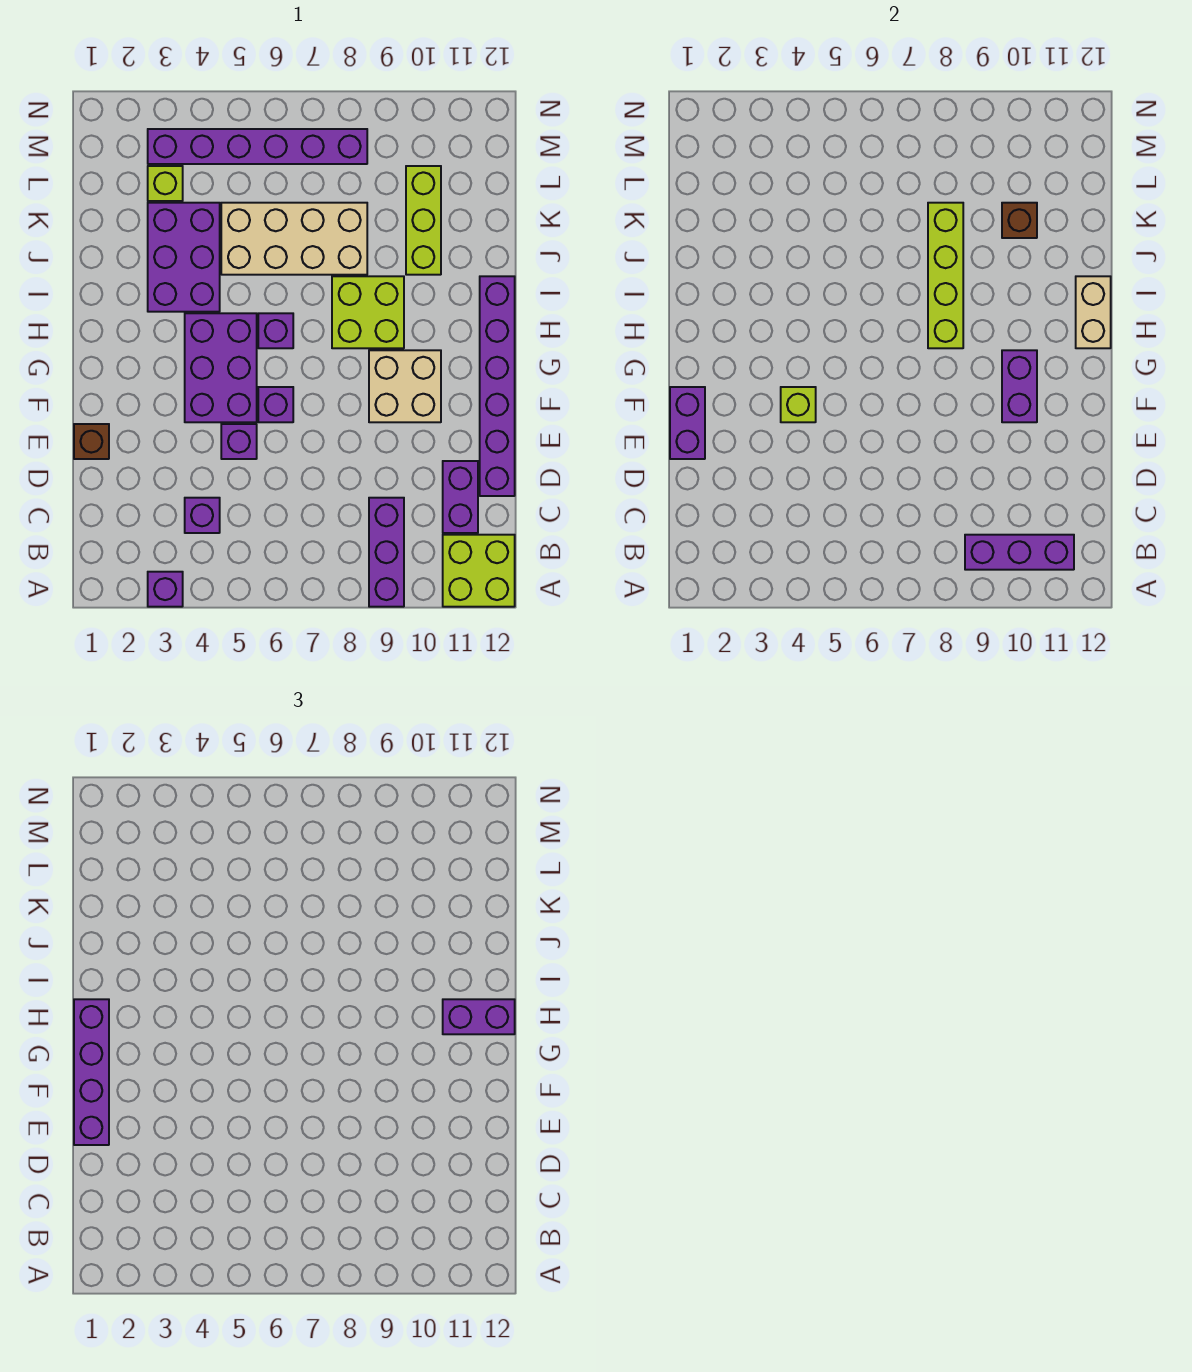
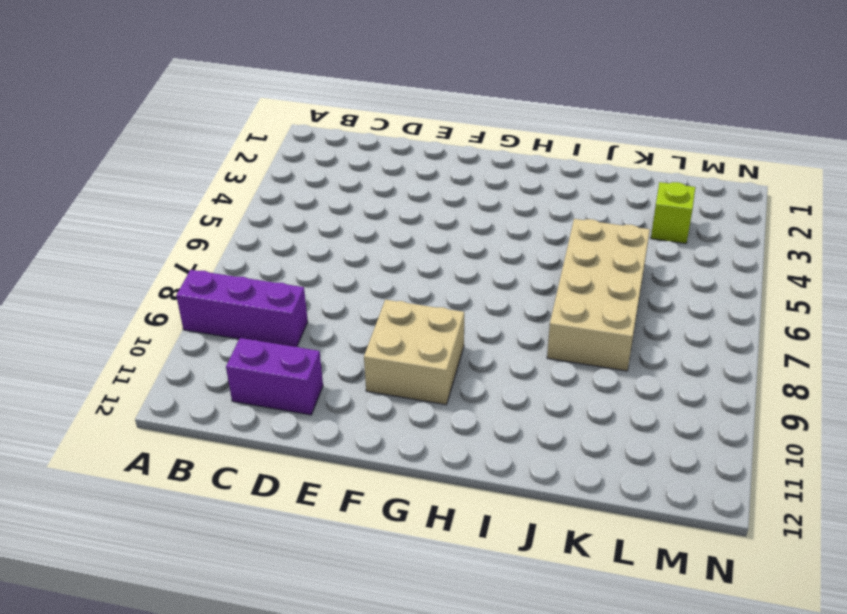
none -> purple 1x1 brick [148,572,183,607]
none -> lime 2x2 brick [443,535,515,607]
none -> purple 1x1 brick [185,498,220,533]

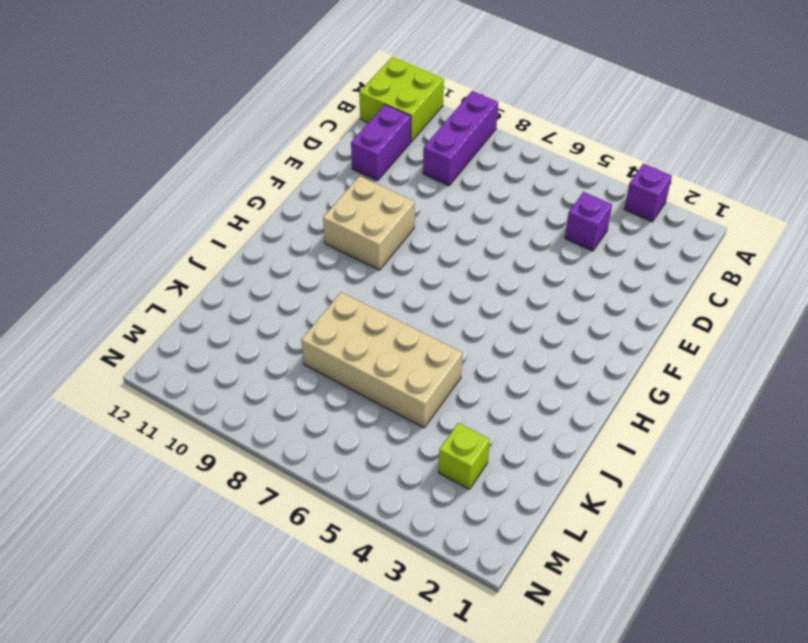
none -> purple 1x6 brick [480,276,515,496]
none -> brown 1x1 brick [74,424,109,459]
none -> purple 1x1 brick [221,424,257,459]

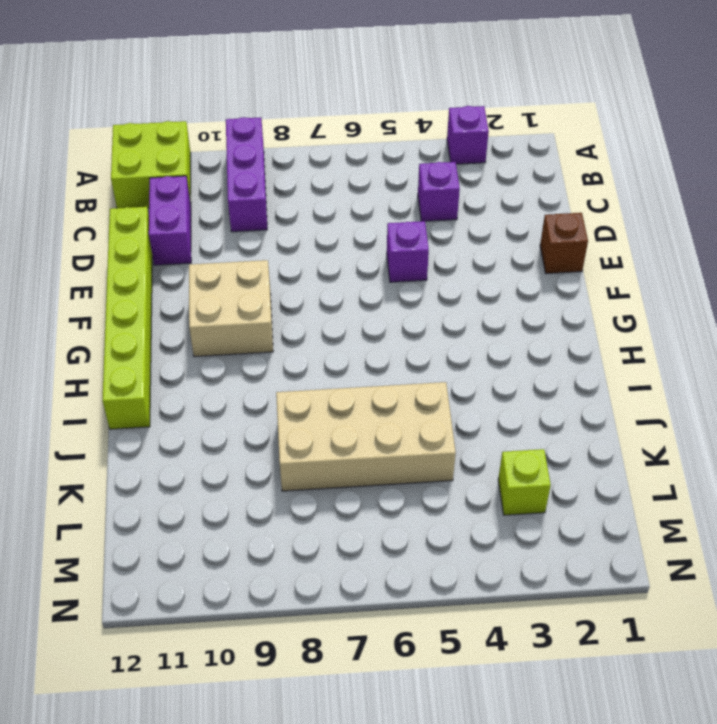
lime 1x6 brick [102,207,152,429] -> purple 1x6 brick [480,276,515,496]
none -> purple 2x3 brick [185,313,257,422]
none -> purple 1x1 brick [258,387,293,422]
none -> purple 1x1 brick [258,313,293,348]

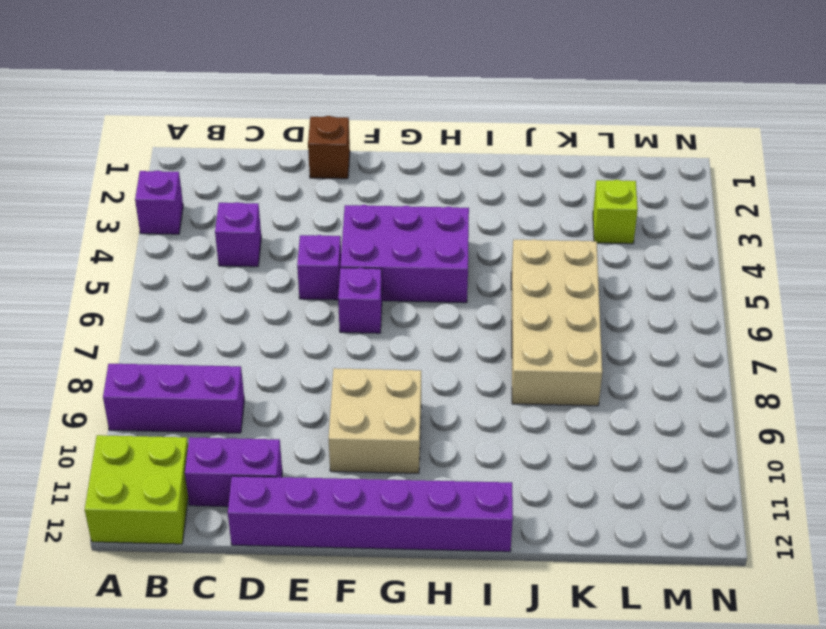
none -> purple 1x1 brick [258,313,293,348]
none -> lime 2x2 brick [332,276,404,348]
none -> purple 2x3 brick [148,203,220,312]

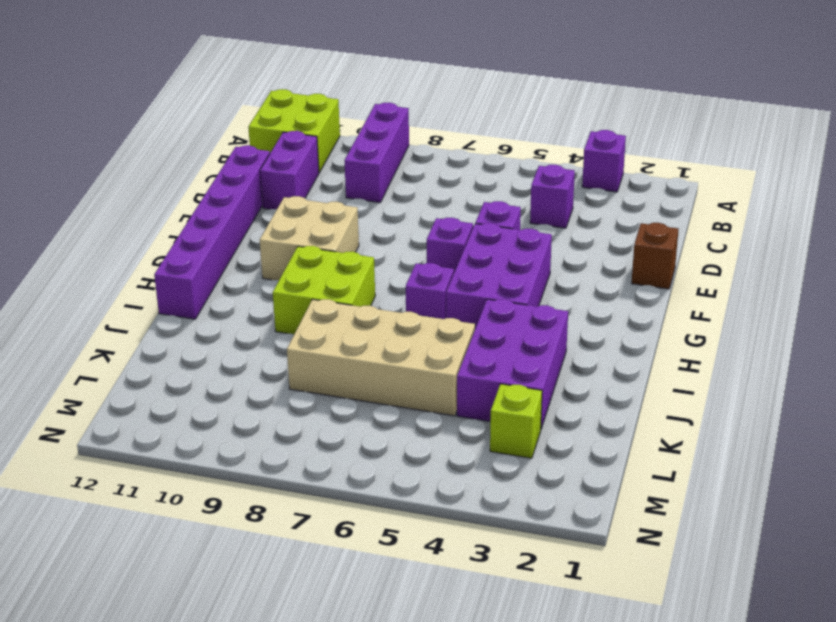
none -> lime 1x3 brick [406,166,441,275]
none -> purple 1x6 brick [148,129,367,164]
none -> purple 1x3 brick [965,535,1074,570]

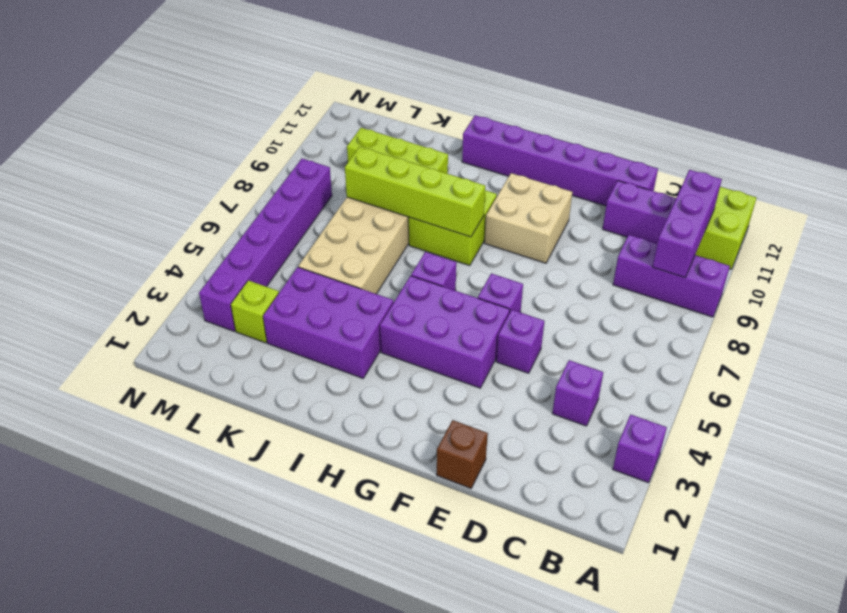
none -> purple 1x2 brick [670,387,705,459]
none -> lime 1x1 brick [781,387,816,422]
none -> purple 1x2 brick [1002,350,1037,422]

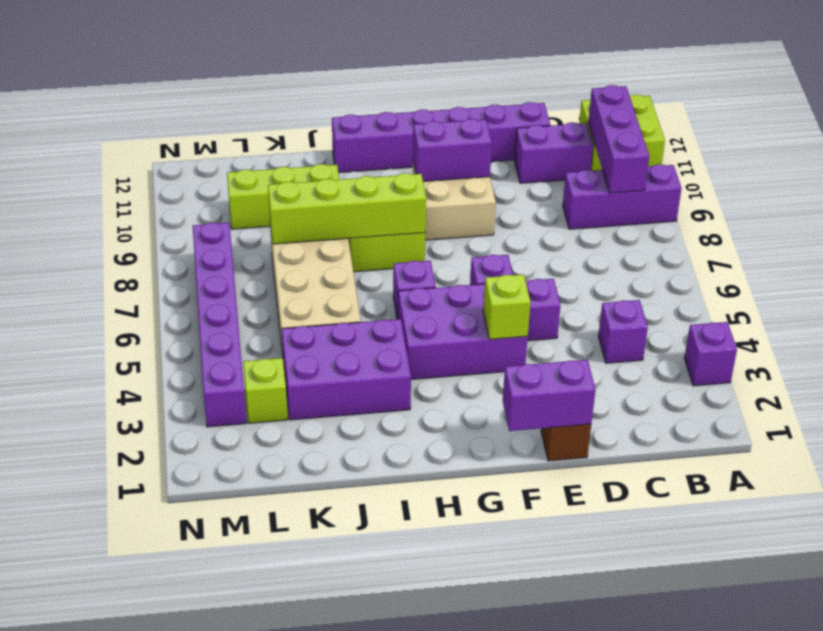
none -> tan 1x2 brick [1076,276,1111,348]
none -> brown 1x1 brick [1002,203,1037,238]
none -> purple 1x4 brick [74,999,109,1145]

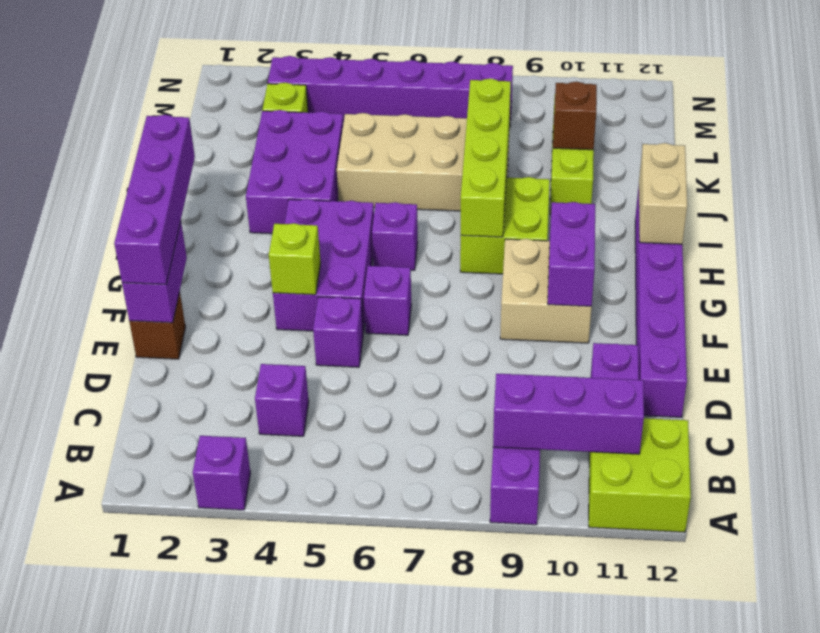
none -> purple 1x2 brick [443,999,515,1034]

